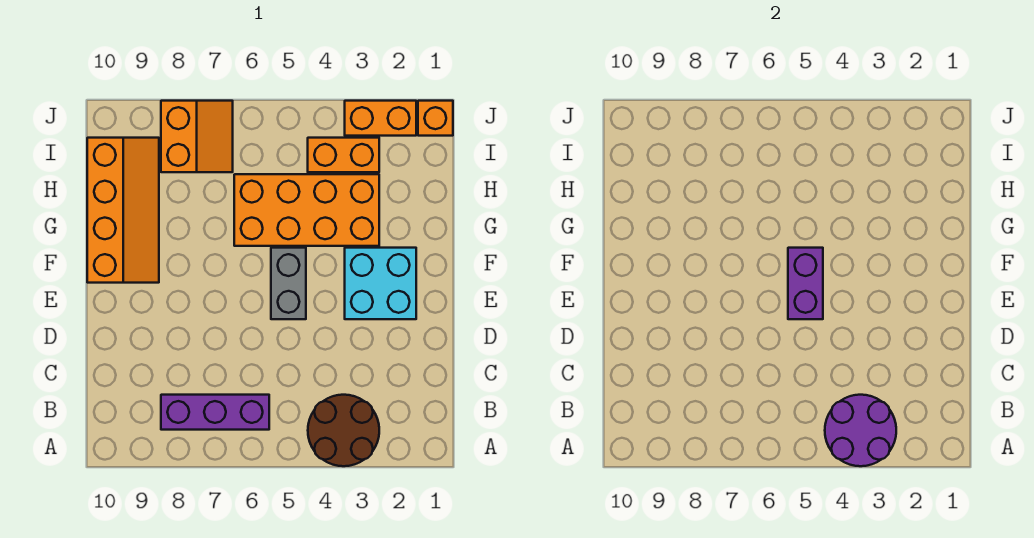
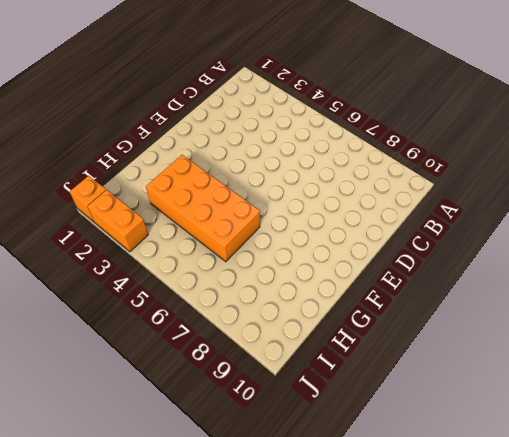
none -> brown 2x2 round brick [308,395,379,466]
none -> purple 1x3 brick [161,395,269,430]
none -> cyan 2x2 brick [345,248,416,319]

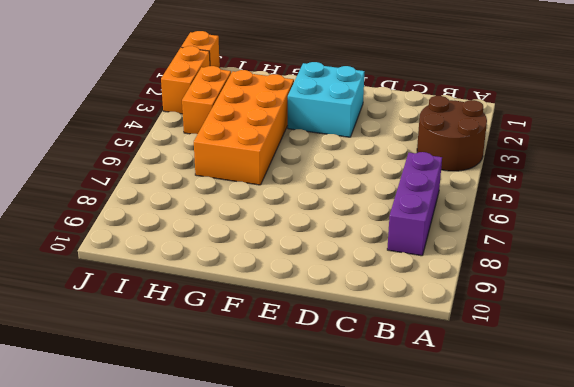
none -> grey 1x2 brick [271,248,306,319]
none -> orange 2x4 slope [87,138,159,283]
none -> orange 2x2 slope [161,101,233,172]

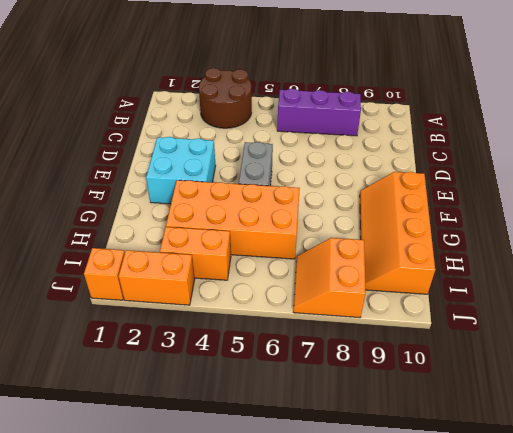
none -> purple 2x2 round brick [825,395,896,466]
none -> purple 1x2 brick [788,248,823,319]

